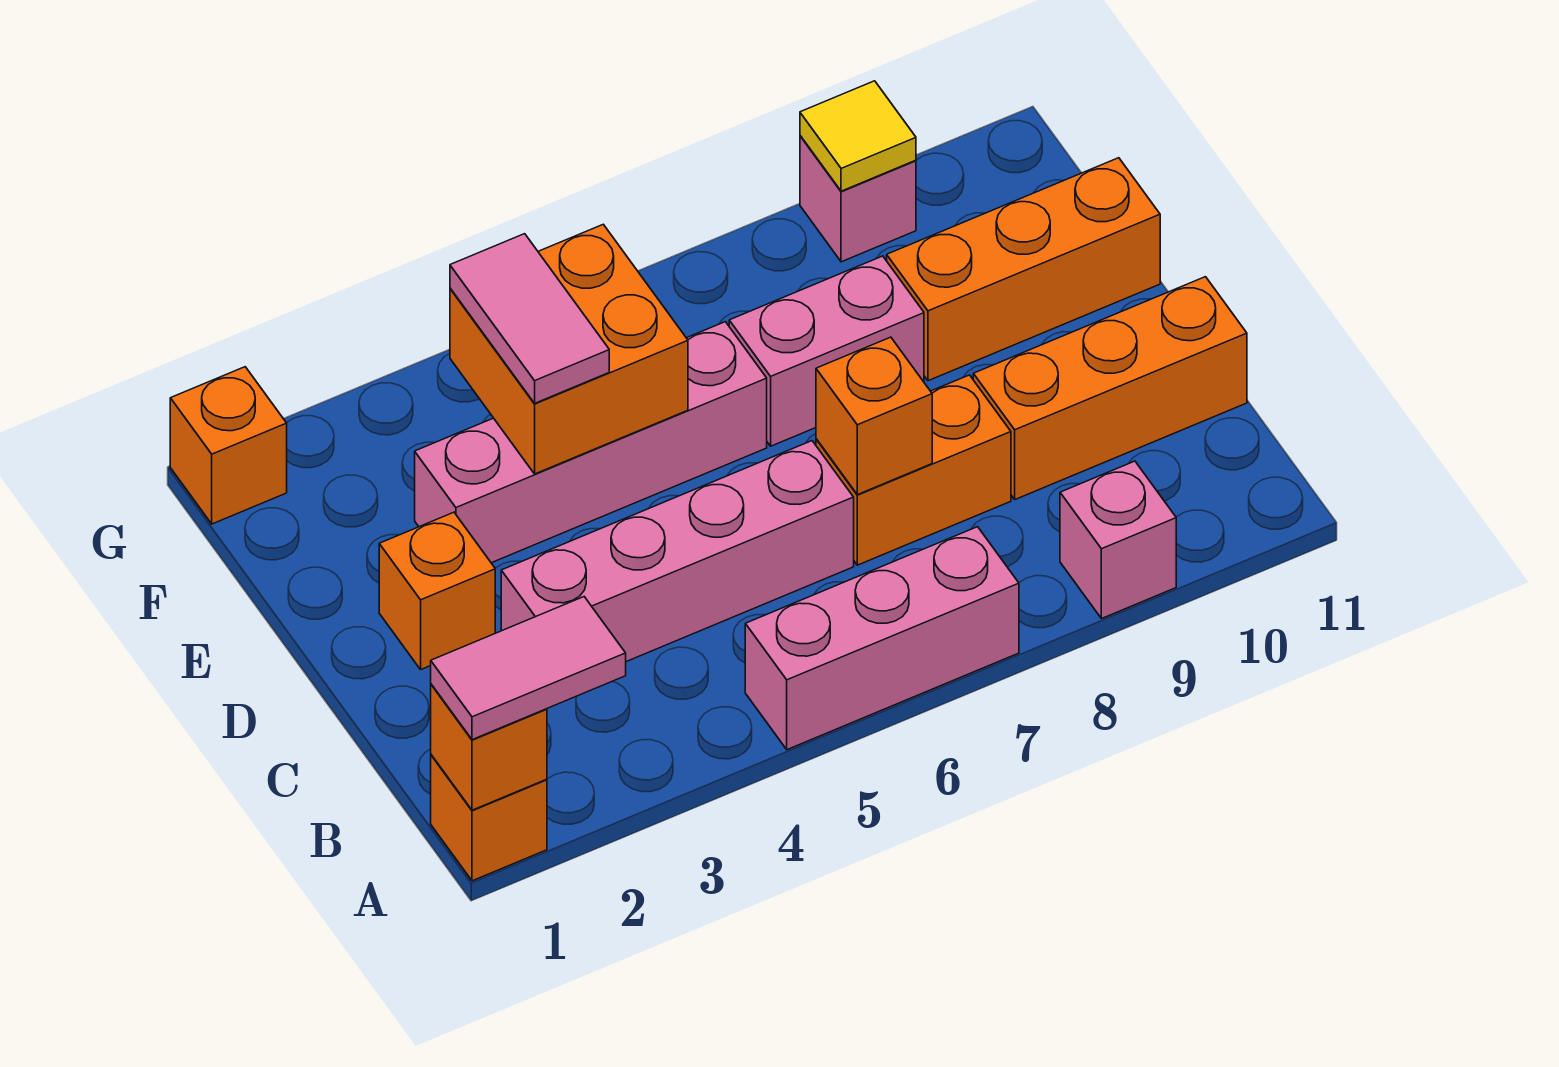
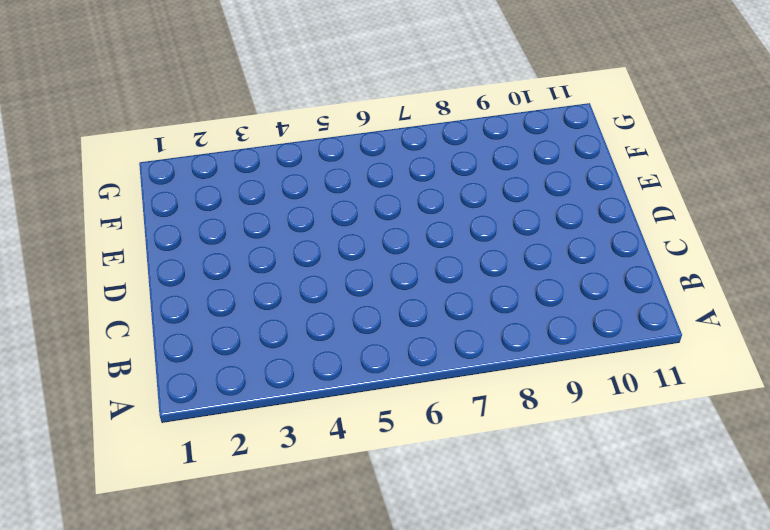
none -> orange 1x1 brick [431,755,547,881]
none -> pink 1x3 brick [745,527,1019,750]
none -> pink 1x1 brick [1060,461,1176,619]

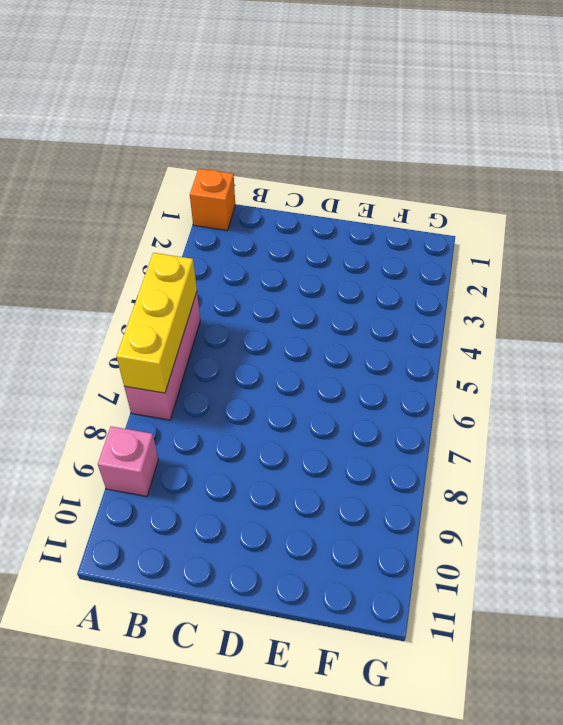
yellow 1x3 brick [116,253,197,393] -> none
none -> pink 1x4 brick [501,441,854,662]
none -> orange 1x2 brick [816,375,1011,565]
none -> orange 1x3 brick [973,277,1247,499]

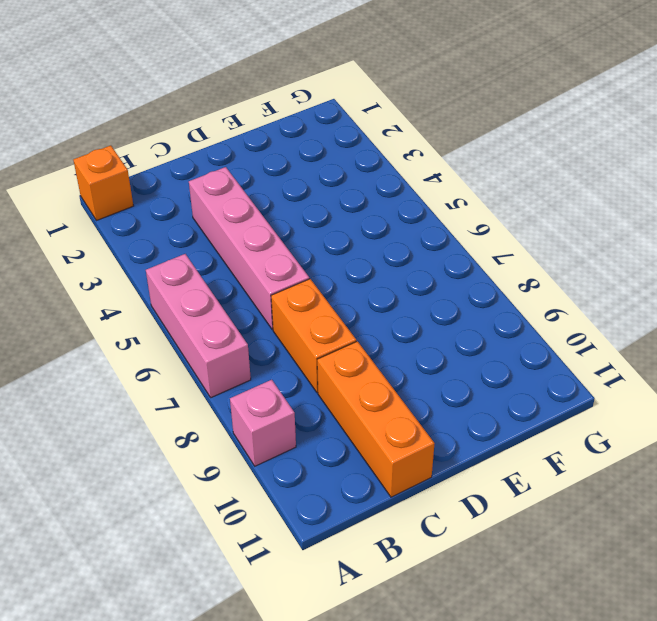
none -> orange 1x1 brick [379,512,495,669]
none -> pink 1x4 brick [415,322,767,563]
none -> pink 1x2 brick [729,256,924,446]

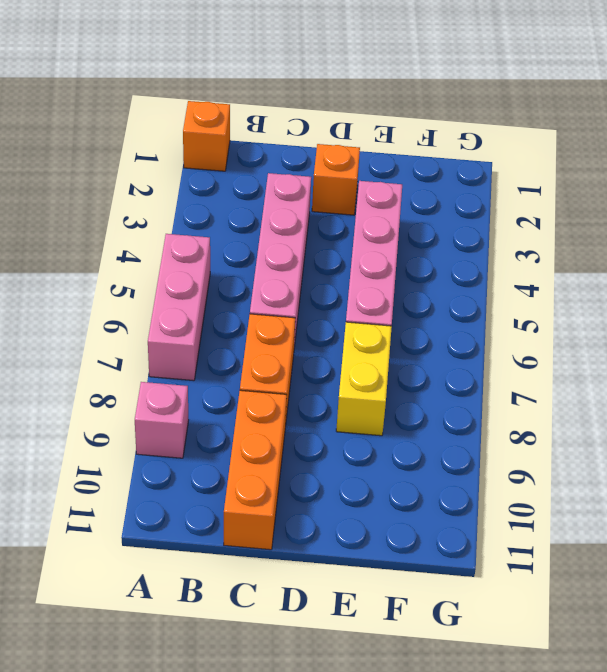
yellow 1x2 brick [336,322,392,436] -> pink 1x2 brick [729,256,924,446]
none -> orange 1x3 brick [887,158,1160,381]
none -> orange 1x1 brick [170,367,287,524]
none -> pink 1x1 brick [800,136,916,262]

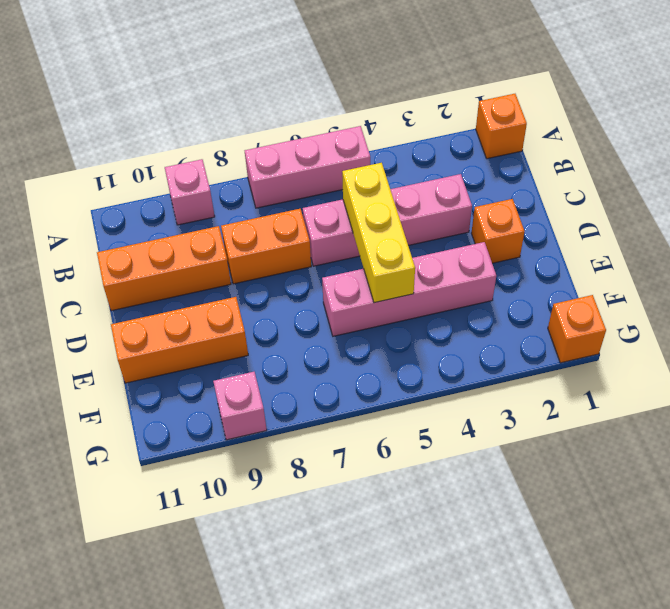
yellow 1x3 brick [342,163,415,303] -> orange 2x2 brick [450,224,688,474]
none -> pink 1x2 brick [729,256,924,446]
none -> orange 1x1 brick [431,684,547,810]
none -> orange 1x1 brick [816,337,932,495]

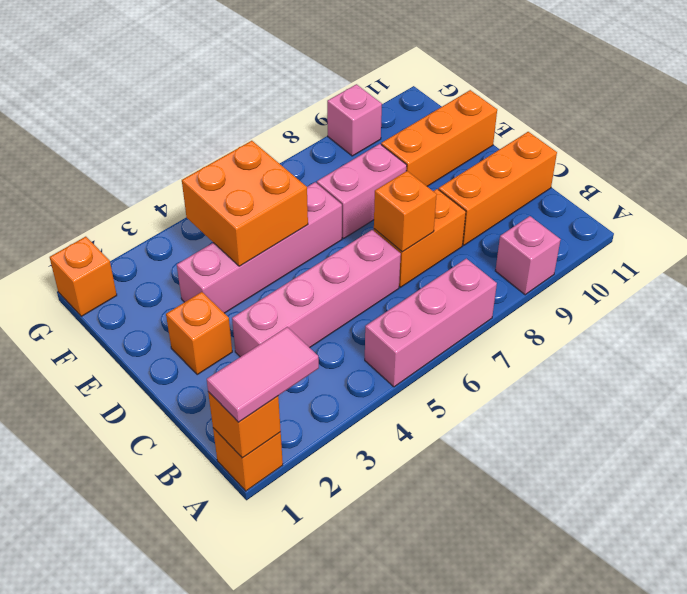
none -> yellow 1x1 tile [800,81,916,191]
none -> pink 1x2 tile [450,234,609,403]

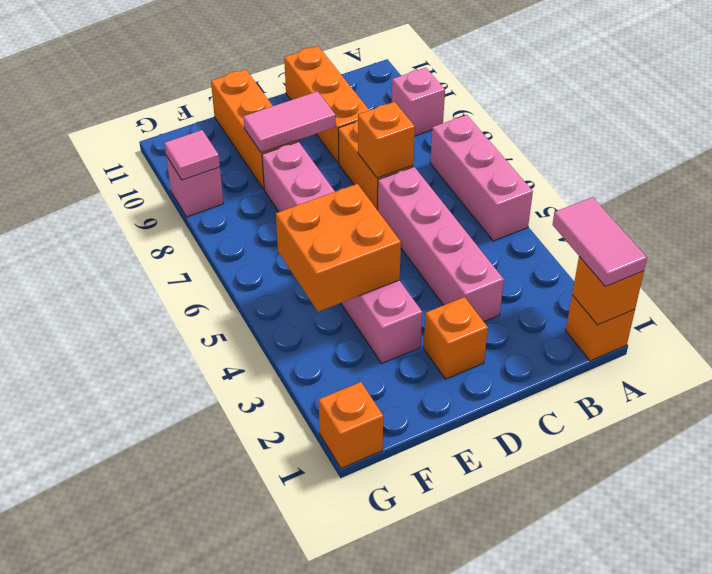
pink 1x2 tile [243,91,336,153] -> pink 1x2 tile moved to [450,234,609,403]
pink 1x1 tile [164,130,220,180] -> yellow 1x1 tile [800,81,916,191]

